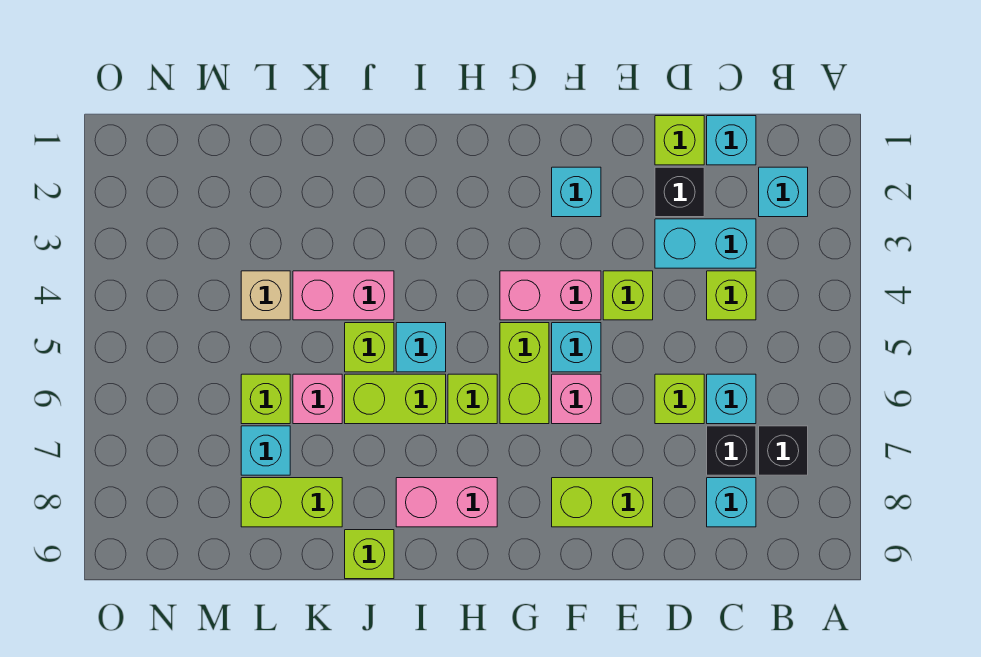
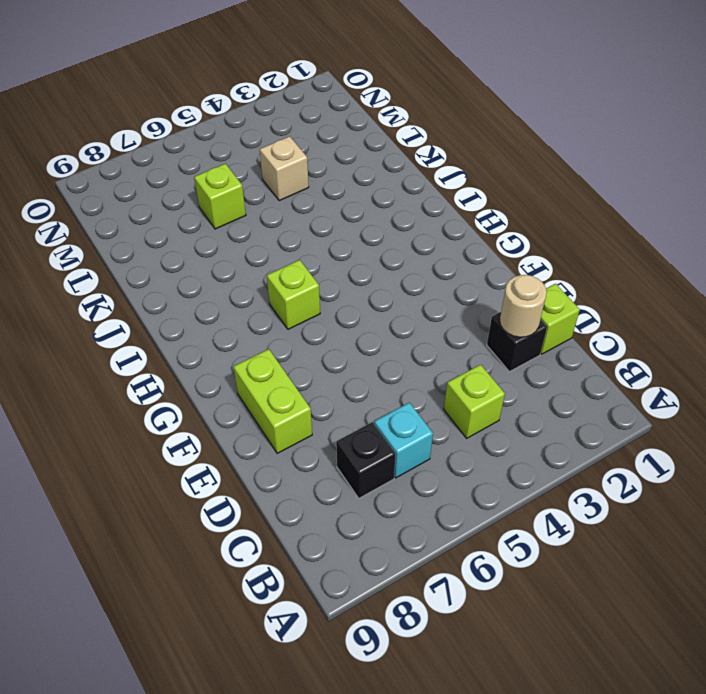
tan 1x1 round brick [500,275,547,337] -> none
none -> cyan 1x1 brick [759,167,808,217]
none -> black 1x1 brick [759,426,808,475]
none -> cyan 1x1 brick [707,116,756,165]
none -> cyan 1x2 brick [655,219,756,268]

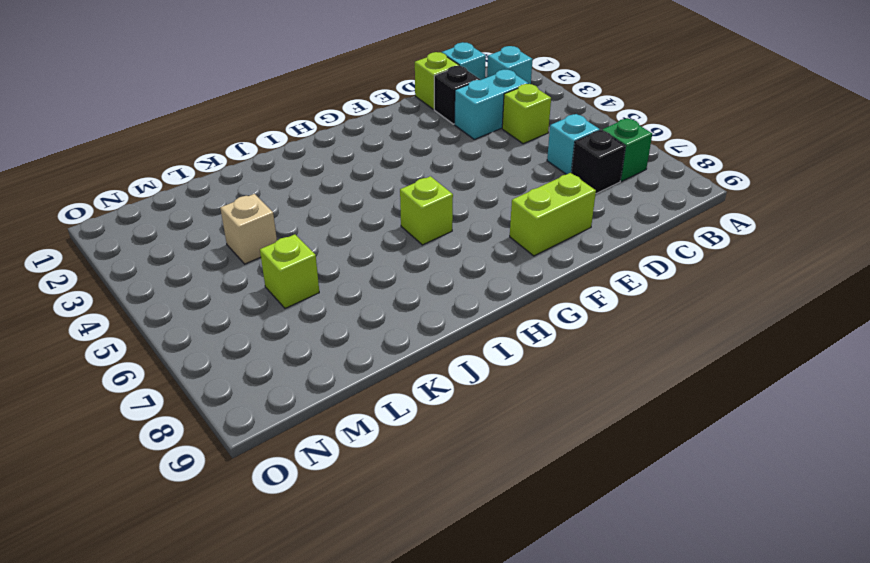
green 1x1 brick [602,118,652,181] -> black 1x1 brick [759,426,808,475]
none -> cyan 1x1 brick [707,478,756,527]
none -> lime 1x1 brick [655,374,704,424]
none -> lime 1x1 brick [603,271,653,320]
none -> cyan 1x1 brick [552,167,601,217]

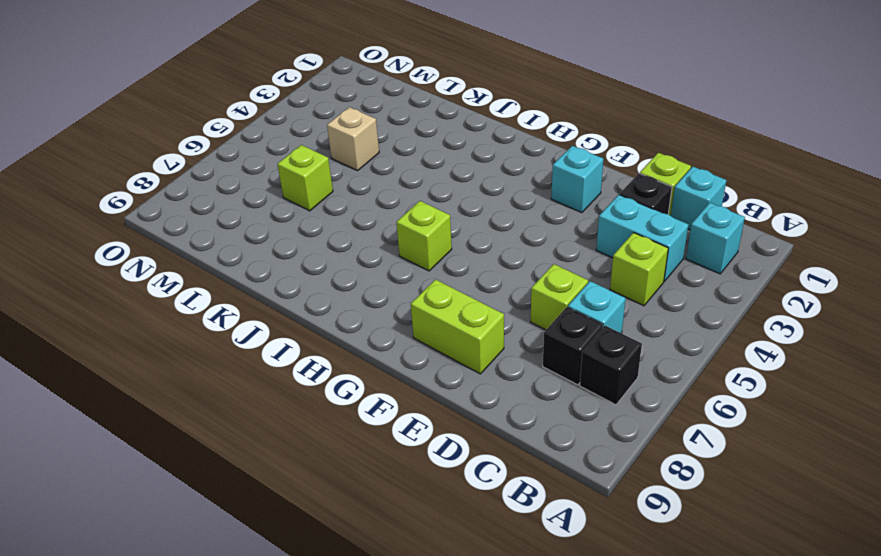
none -> cyan 1x1 brick [707,478,756,527]
none -> lime 1x1 brick [603,271,653,320]
none -> pink 1x2 brick [500,271,601,320]
none -> cyan 1x1 brick [552,323,601,372]

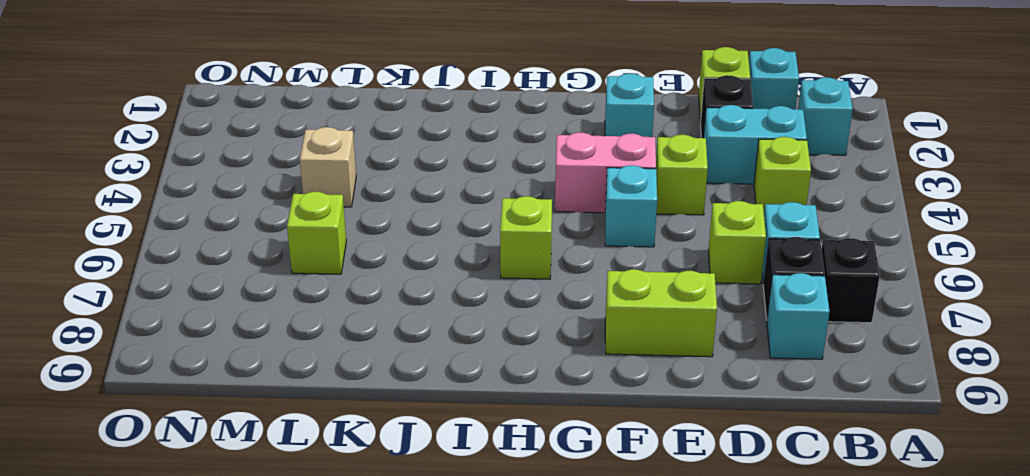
none -> pink 1x1 brick [552,374,601,424]
none -> lime 1x2 brick [500,323,549,424]
none -> pink 1x2 brick [396,478,497,527]
none -> cyan 1x1 brick [396,323,446,372]

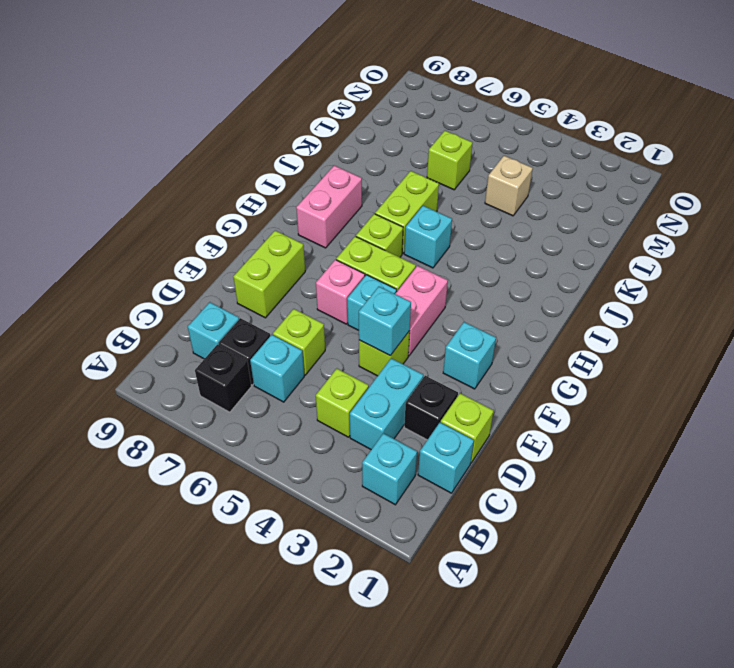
cyan 1x1 brick [359,287,411,356] -> cyan 1x1 brick moved to [241,426,290,475]
none -> pink 1x2 brick [293,271,394,320]
none -> lime 1x1 brick [345,323,394,372]
none -> lime 1x1 brick [345,530,394,579]
none -> pink 1x1 brick [293,374,342,424]

